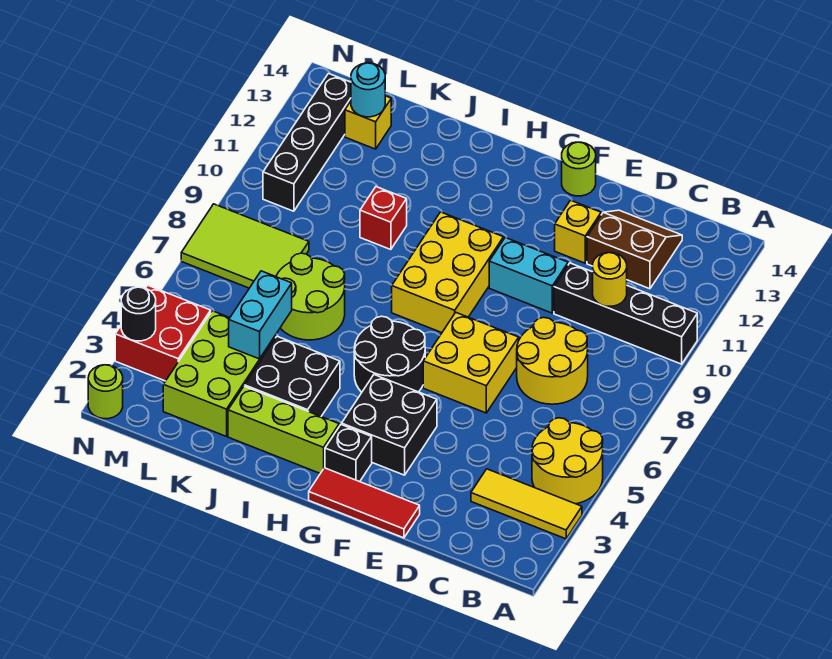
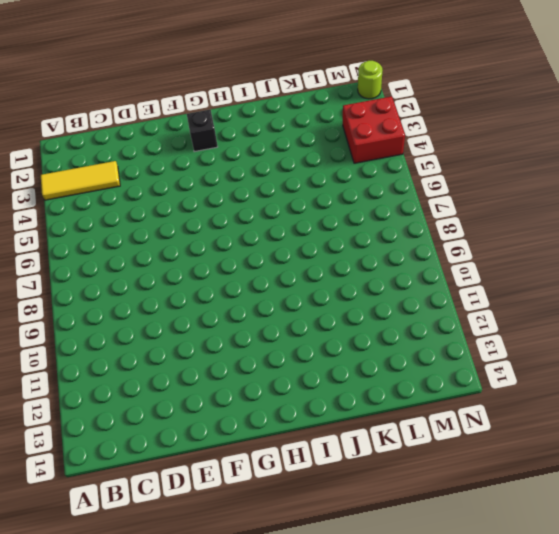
none -> yellow 2x2 round brick [532,418,603,504]
none -> black 1x4 brick [554,263,697,364]
none -> yellow 2x2 round brick [517,317,588,404]

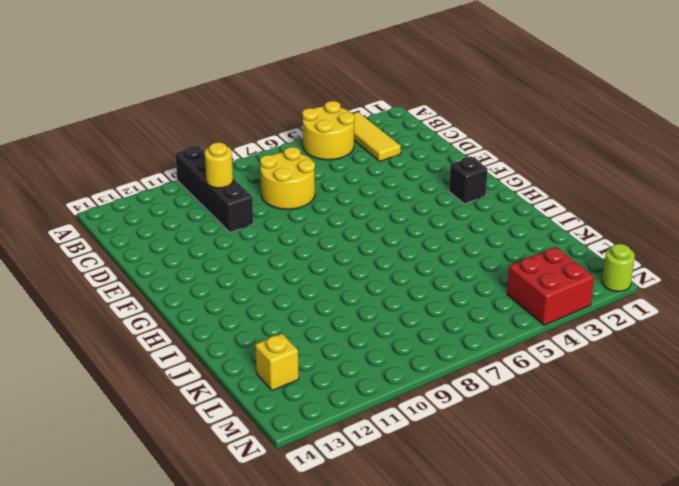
none -> brown 2x2 slope [587,210,682,289]
none -> red 1x3 tile [309,468,420,538]
none -> yellow 2x2 brick [423,313,519,413]

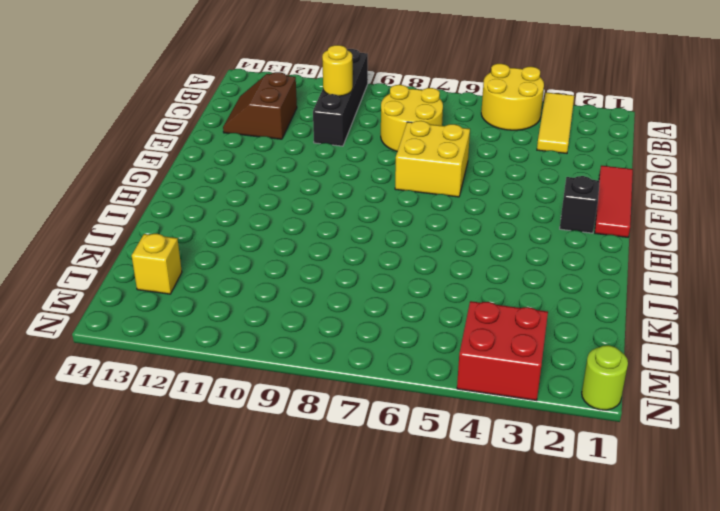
none -> cyan 1x2 brick [489,238,568,313]
none -> yellow 1x1 brick [555,200,601,263]
none -> black 2x2 brick [342,375,437,475]

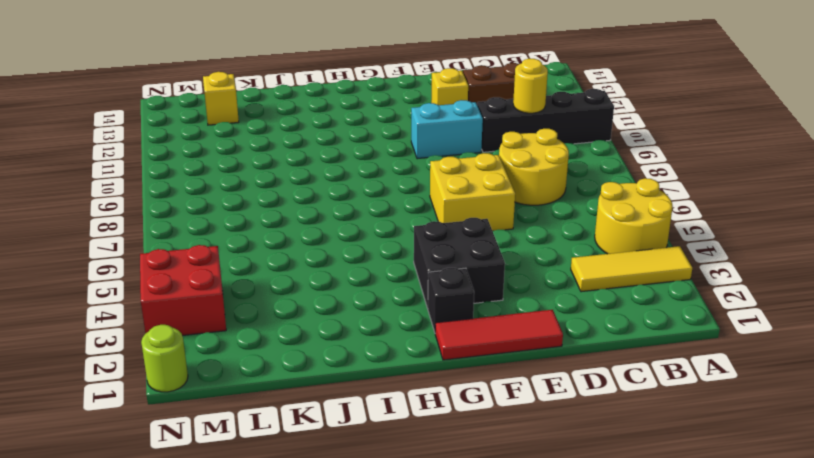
none -> lime 1x1 round brick [562,142,596,196]
none -> black 2x2 round brick [354,316,425,392]
none -> yellow 2x3 brick [392,212,504,333]

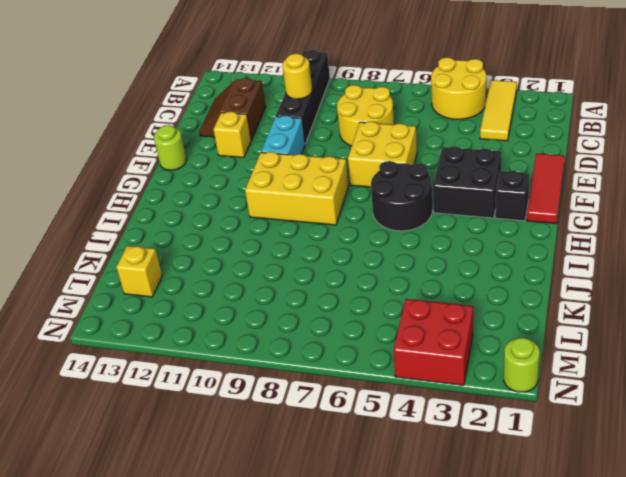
none -> lime 1x3 brick [228,386,339,473]
none -> black 2x2 brick [245,336,340,416]
none -> lime 2x2 round brick [276,253,345,340]

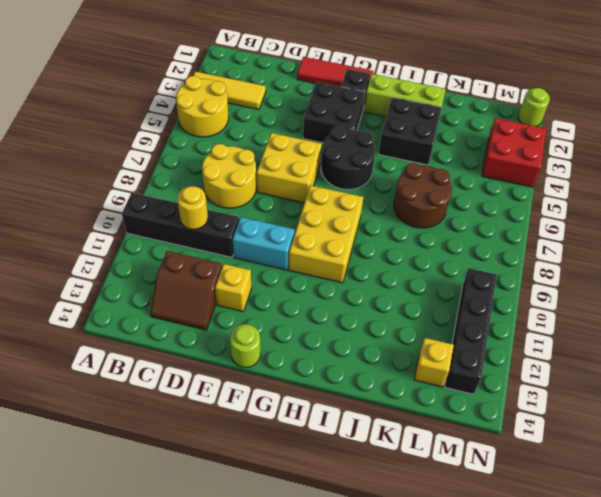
brown 2x2 round brick [394,163,452,228] -> lime 2x2 round brick [276,253,345,340]
none -> red 1x1 brick [360,187,407,250]
none -> lime 2x3 brick [163,311,275,436]
none -> lime 2x3 tile [181,204,309,288]

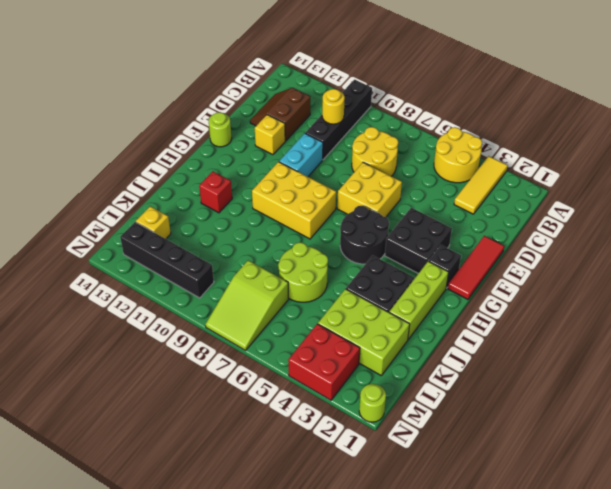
red 1x1 brick [199,172,232,213] -> red 1x1 brick moved to [360,187,407,250]
lime 2x3 slope [205,260,289,350] -> lime 2x3 tile [181,204,309,288]
none -> cyan 1x2 brick [229,271,292,359]
none -> cyan 1x1 round brick [351,63,385,117]
none -> black 1x1 round brick [121,287,156,341]

